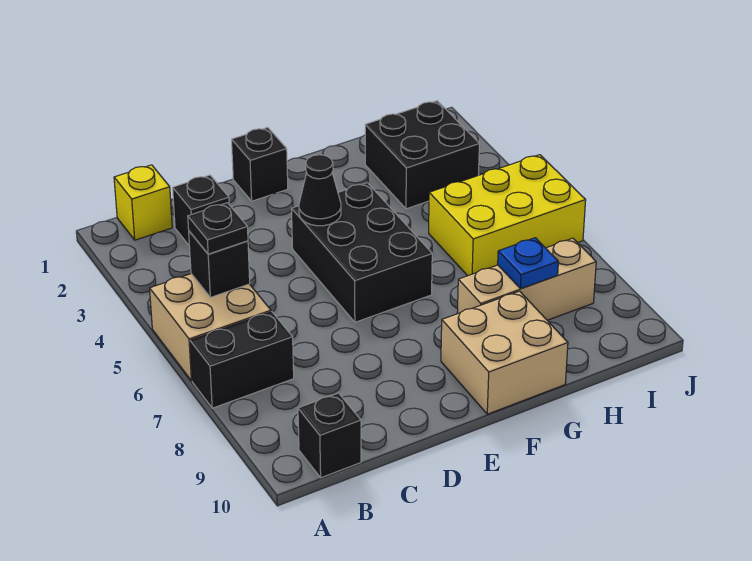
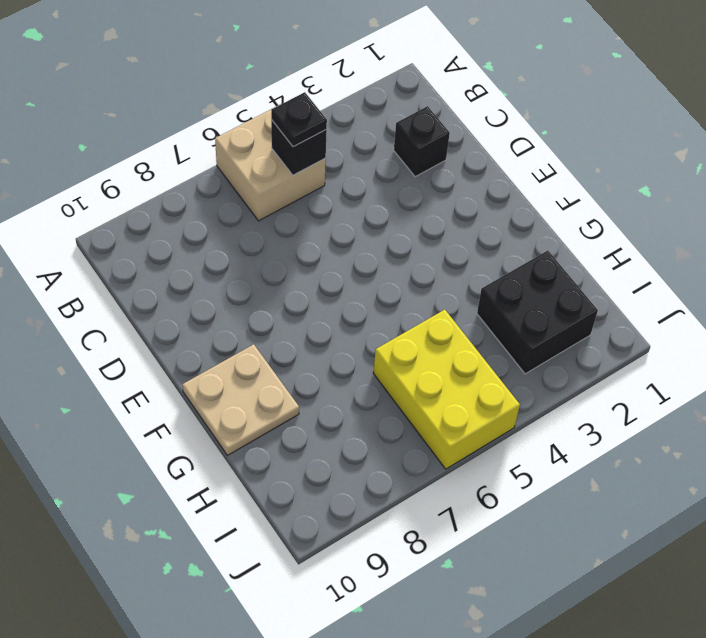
tan 2x2 plate [182,344,299,455] -> tan 2x2 brick [441,291,568,414]
none -> black 1x2 brick [190,312,294,408]
none -> yellow 1x1 brick [114,165,172,240]
none -> black 1x1 brick [298,393,361,478]

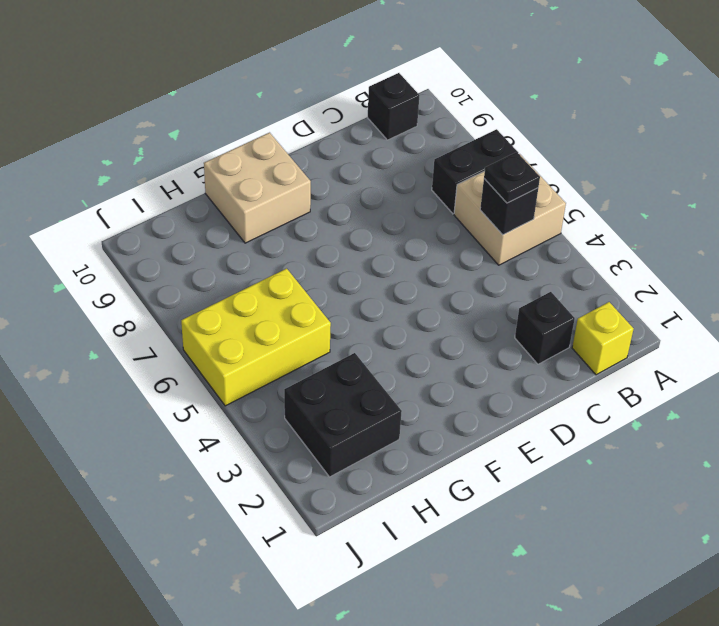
none -> black 1x1 brick [232,127,288,201]
none -> black 2x3 brick [291,183,432,322]
none -> tan 1x3 brick [457,238,596,320]

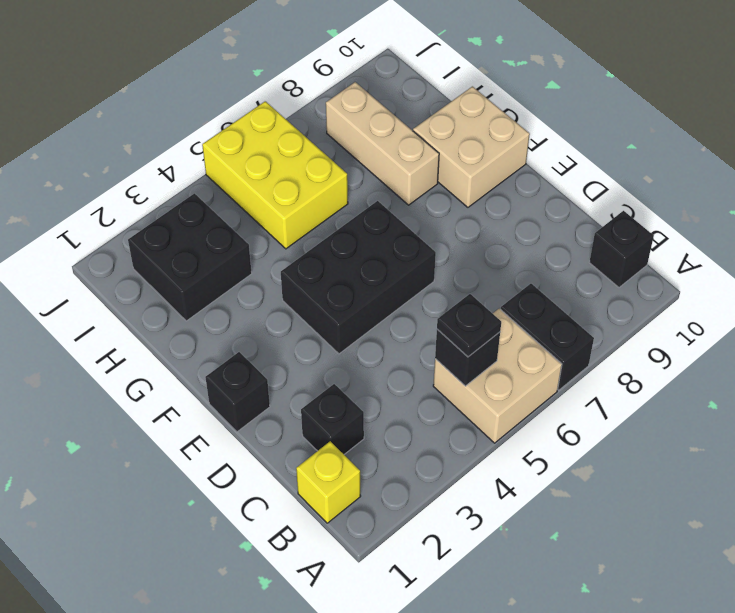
none -> black 1x1 cone [299,155,341,226]
none -> blue 1x1 plate [498,238,558,289]

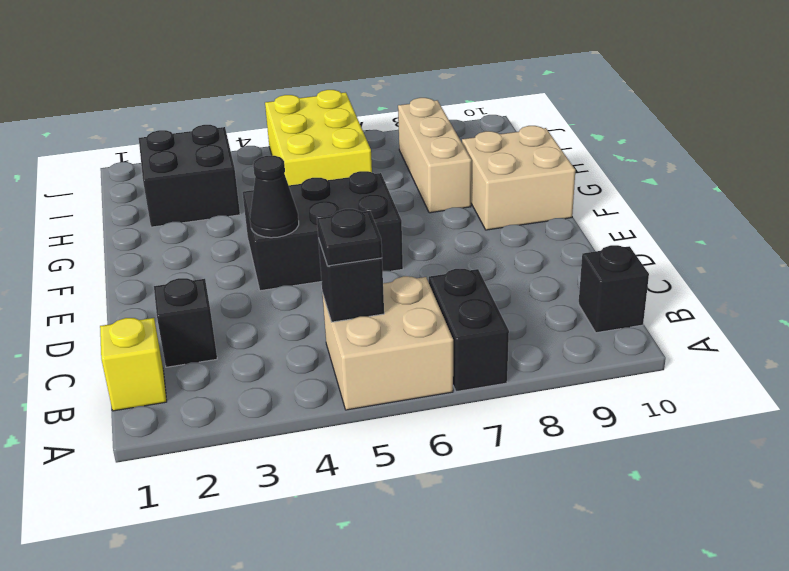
none -> black 1x1 brick [232,127,288,201]
none -> blue 1x1 plate [498,238,558,289]

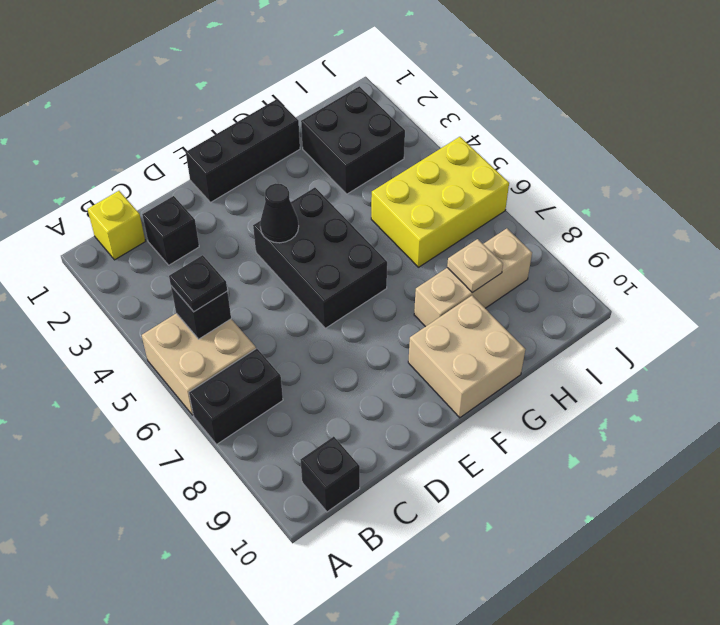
black 1x3 brick [186,99,300,202] -> black 1x1 brick [232,127,288,201]
tan 1x1 plate [447,239,503,293] -> blue 1x1 plate [498,238,558,289]

